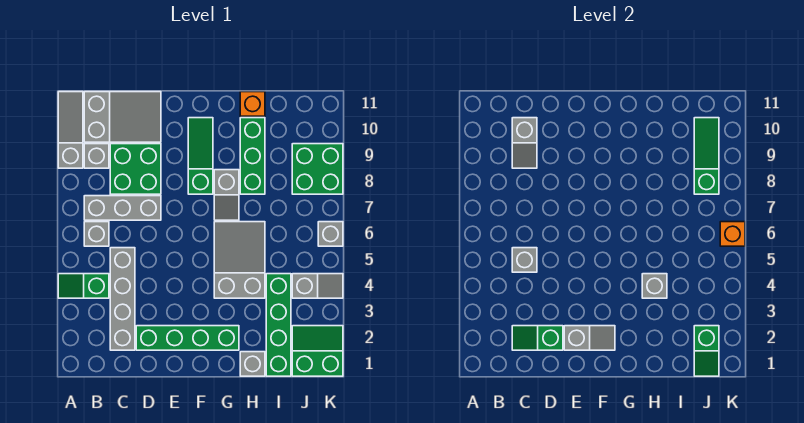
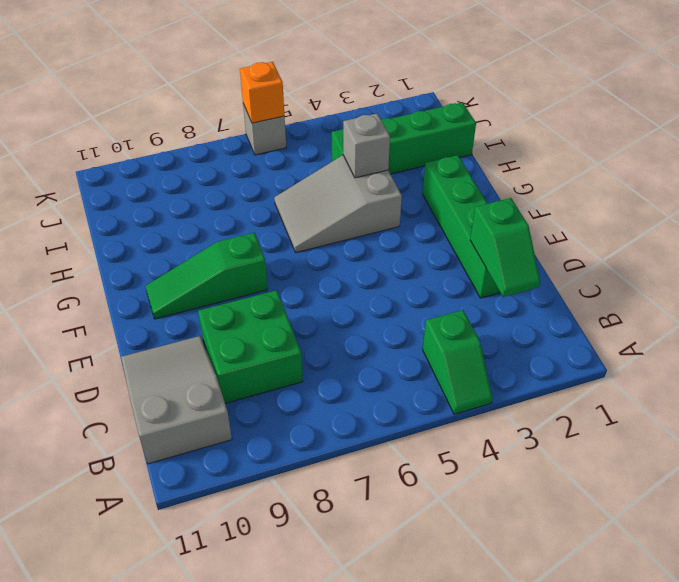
none -> grey 1x3 slope [58,92,83,168]
none -> grey 1x1 brick [84,222,109,246]
none -> grey 1x3 brick [84,196,161,220]

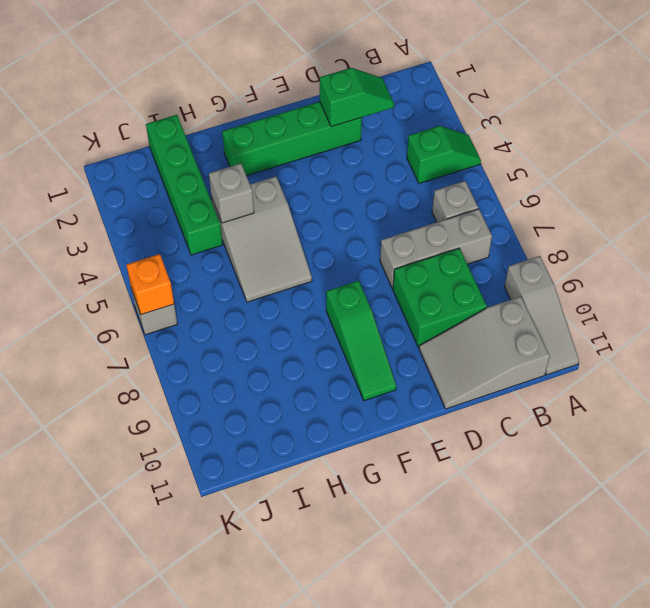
none -> grey 1x1 brick [84,144,109,168]
none -> grey 1x4 brick [110,248,135,350]
none -> grey 1x2 slope [214,170,239,220]

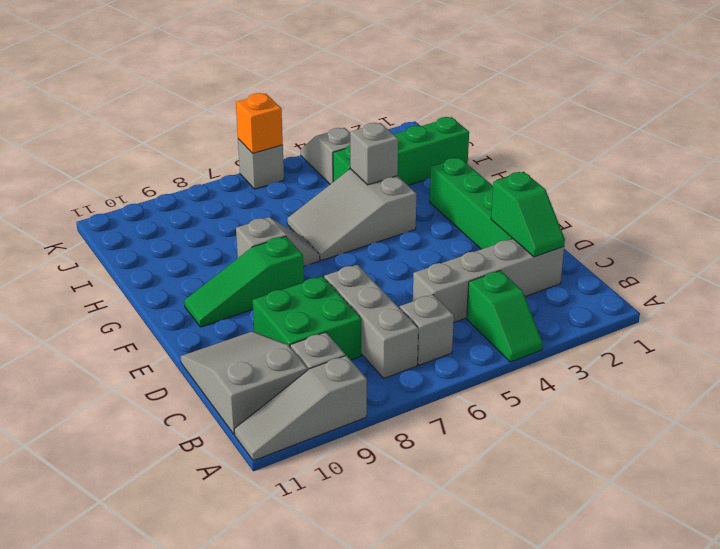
none -> grey 1x1 brick [240,352,265,376]
none -> green 1x3 brick [240,118,265,194]
none -> orange 1x1 brick [240,92,265,116]

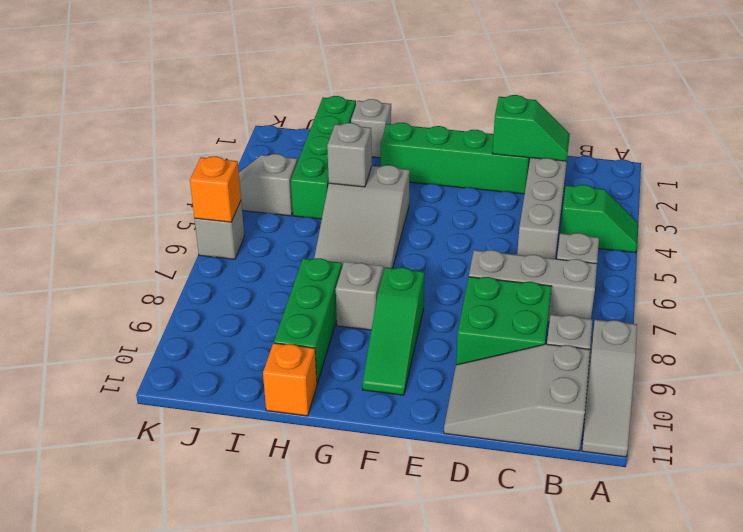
none -> green 2x2 slope [292,326,343,376]
none -> green 2x2 brick [292,144,343,194]
none -> grey 1x1 brick [512,248,537,272]

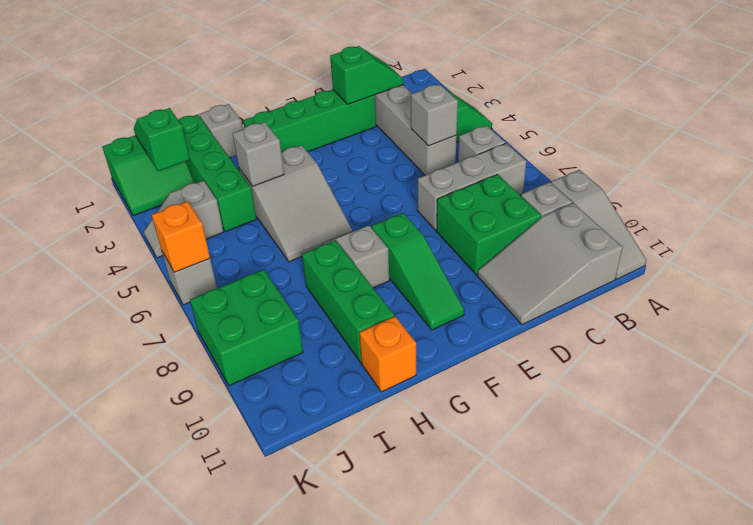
none -> grey 1x2 slope [512,118,537,168]
none -> grey 1x2 slope [564,326,615,350]
none -> green 1x3 slope [694,118,719,194]

